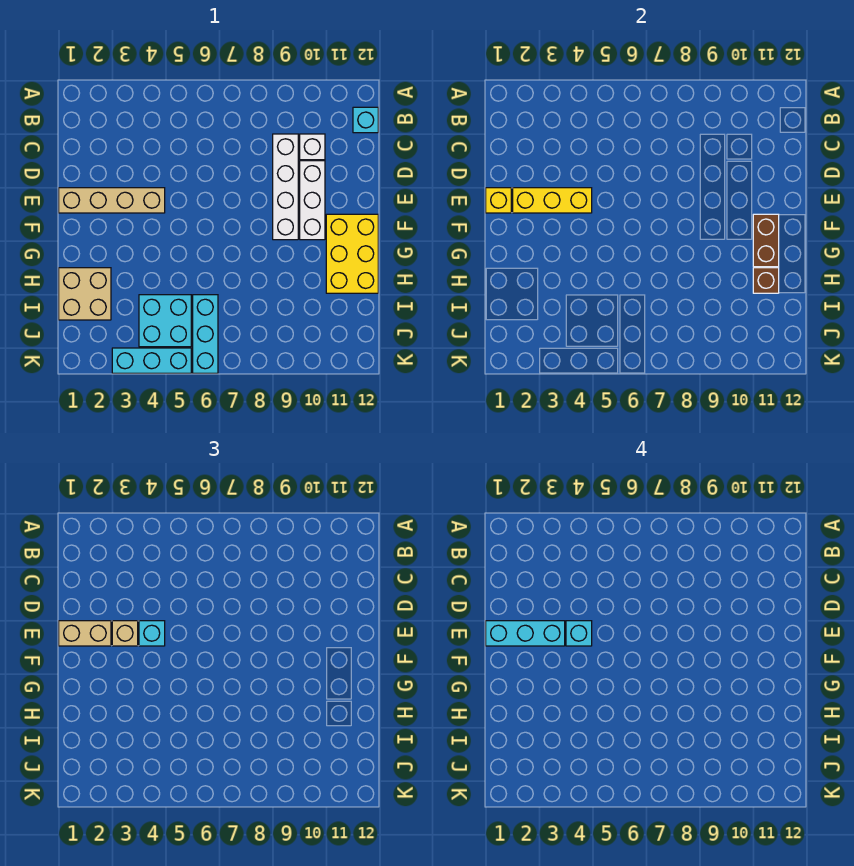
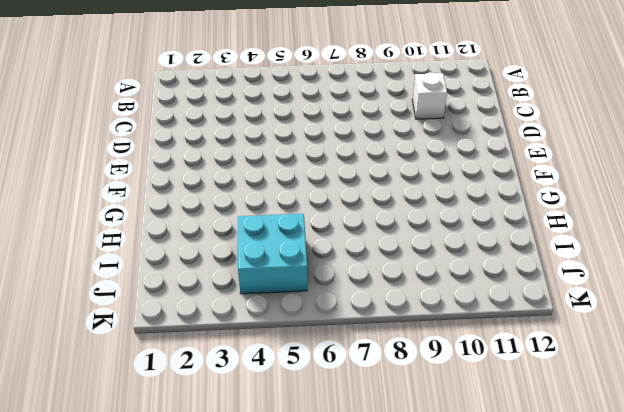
none -> cyan 1x1 brick [353,107,378,133]
none -> white 1x4 brick [273,134,298,240]
none -> white 1x3 brick [300,161,325,240]

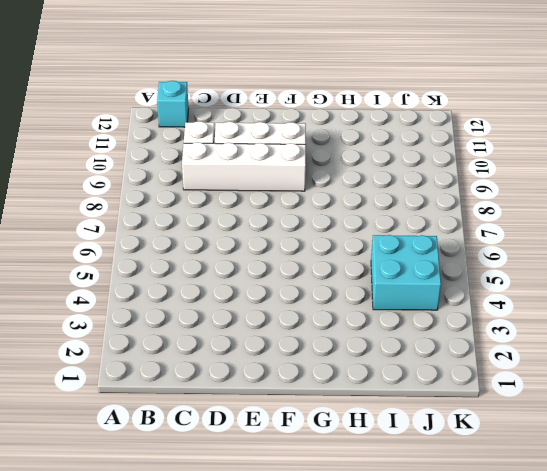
none -> tan 1x4 brick [59,188,165,213]
none -> yellow 2x3 brick [326,214,378,293]
none -> tan 2x2 brick [59,268,111,320]

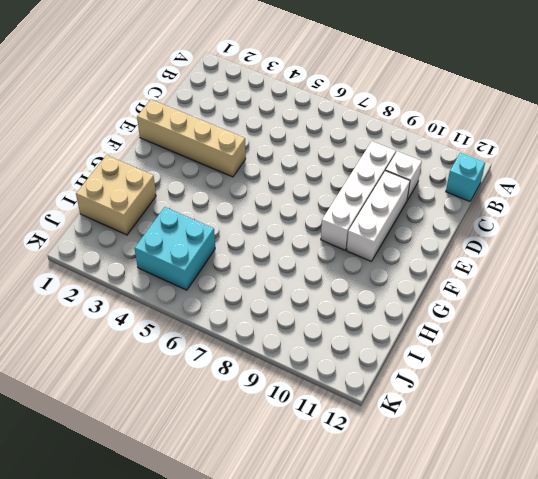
none -> yellow 2x3 brick [326,214,378,293]
none -> cyan 1x3 brick [193,295,218,373]
none -> cyan 1x3 brick [112,348,191,373]

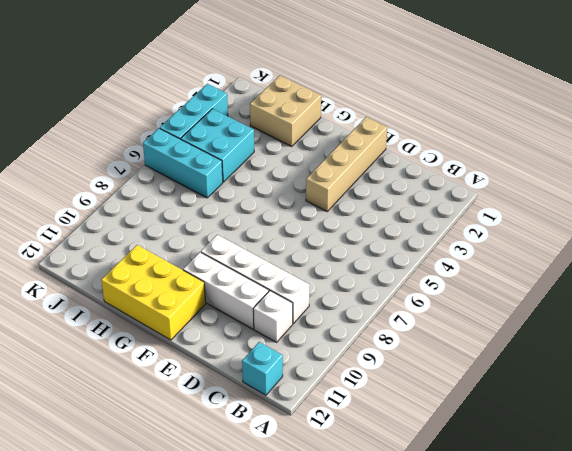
none -> yellow 1x1 brick [486,188,511,213]
none -> yellow 1x3 brick [513,188,592,213]
none -> brown 1x2 brick [753,214,779,267]

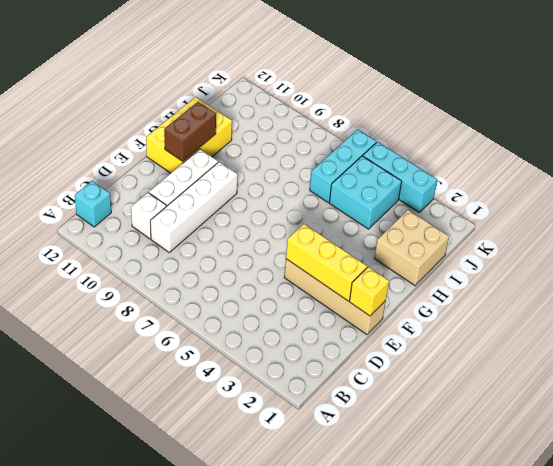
none -> brown 1x1 brick [753,268,779,293]
none -> tan 1x2 brick [59,621,111,646]
none -> tan 1x1 brick [112,621,138,646]

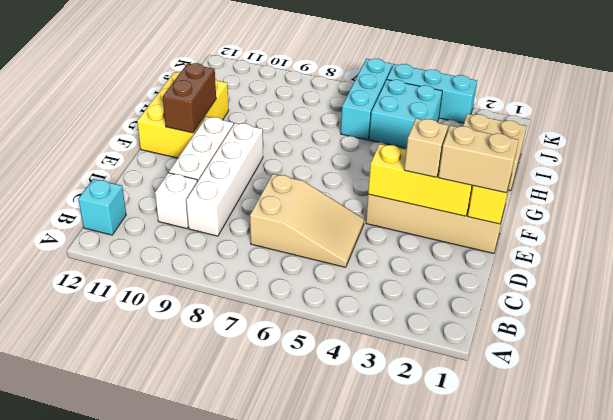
tan 2x3 slope [250,174,364,267] -> none
none -> brown 1x1 brick [753,268,779,293]
none -> cyan 1x1 brick [139,621,165,646]
none -> cyan 1x3 brick [486,621,565,646]

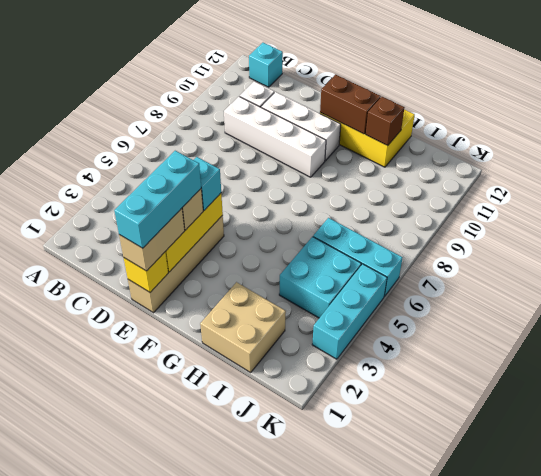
none -> cyan 1x1 brick [566,621,592,646]

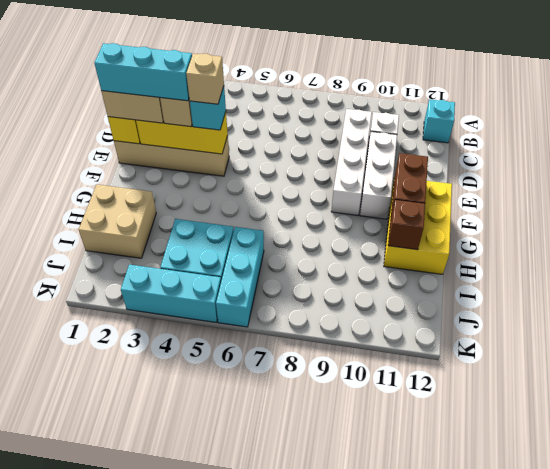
tan 1x1 brick [186,53,224,104] -> cyan 1x1 brick [566,621,592,646]

